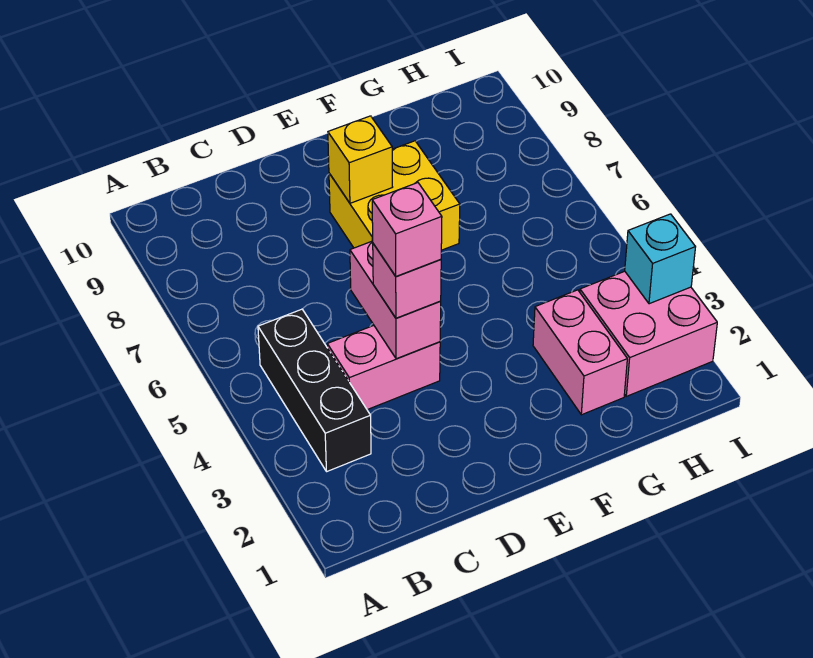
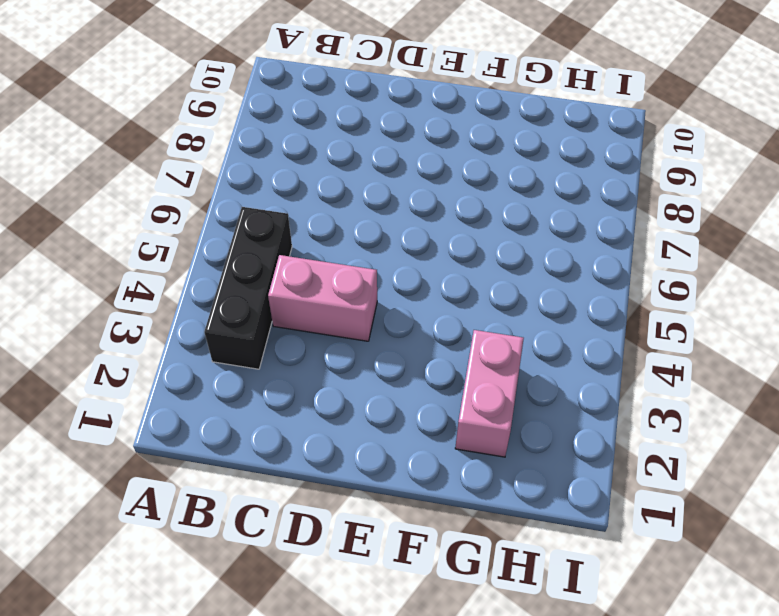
none -> yellow 2x2 brick [329,141,460,250]
none -> pink 2x2 brick [580,271,717,396]

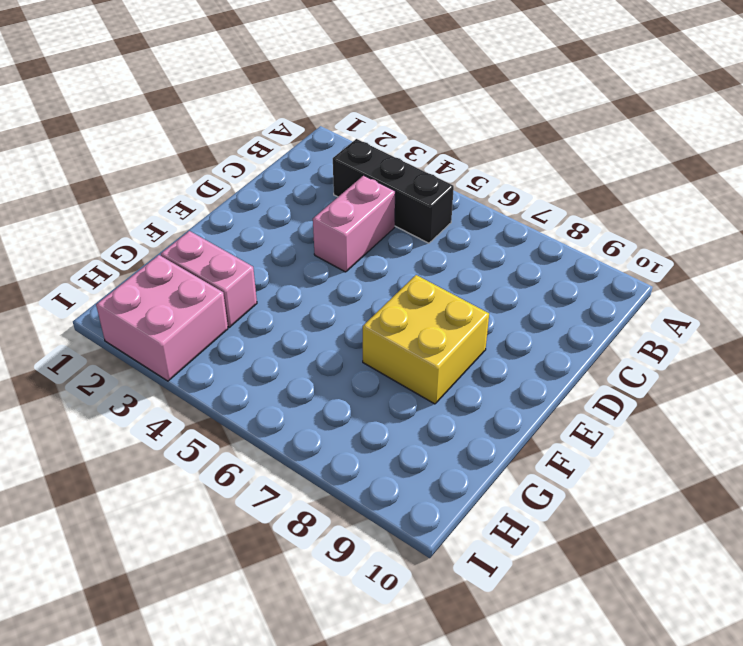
none -> pink 1x2 brick [350,241,441,359]
none -> yellow 1x1 brick [328,116,392,203]

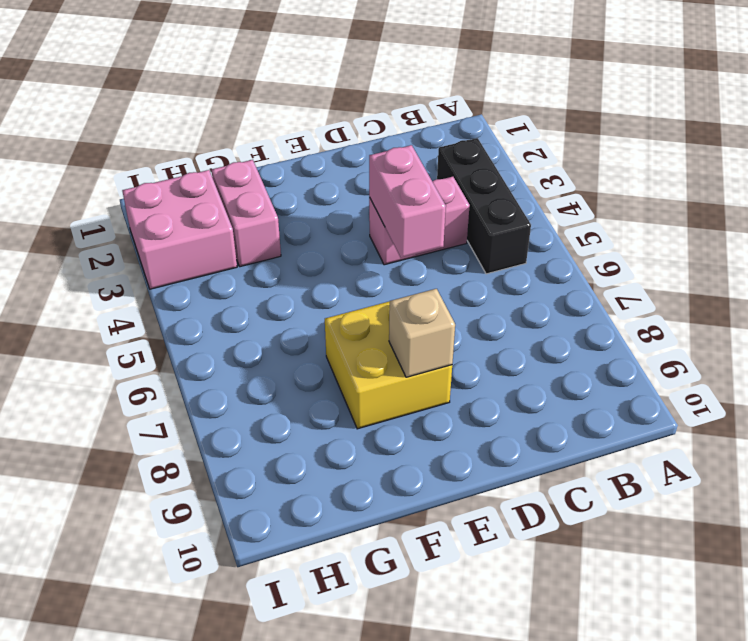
tan 1x1 brick [389,289,455,377] -> yellow 1x1 brick [328,116,392,203]
none -> cyan 1x1 brick [625,214,695,304]
none -> pink 1x1 brick [373,244,441,318]

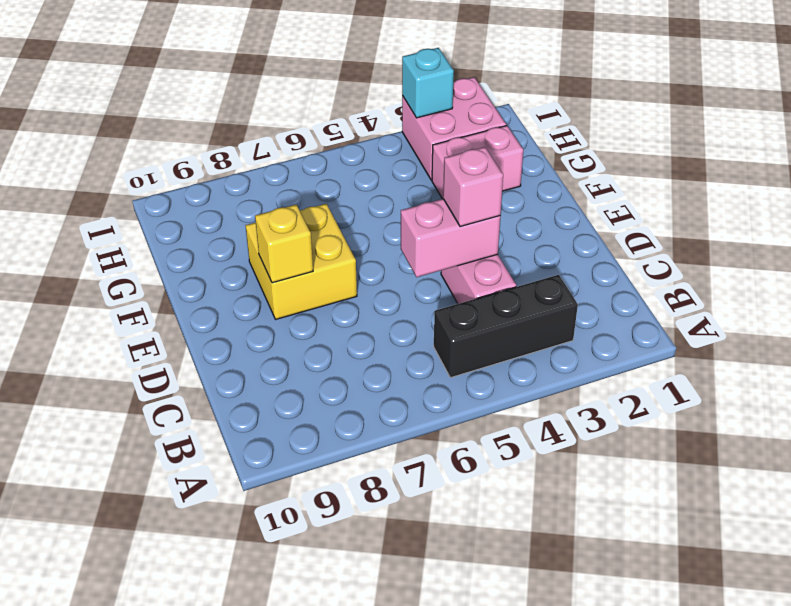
none -> pink 1x1 brick [372,183,442,277]

